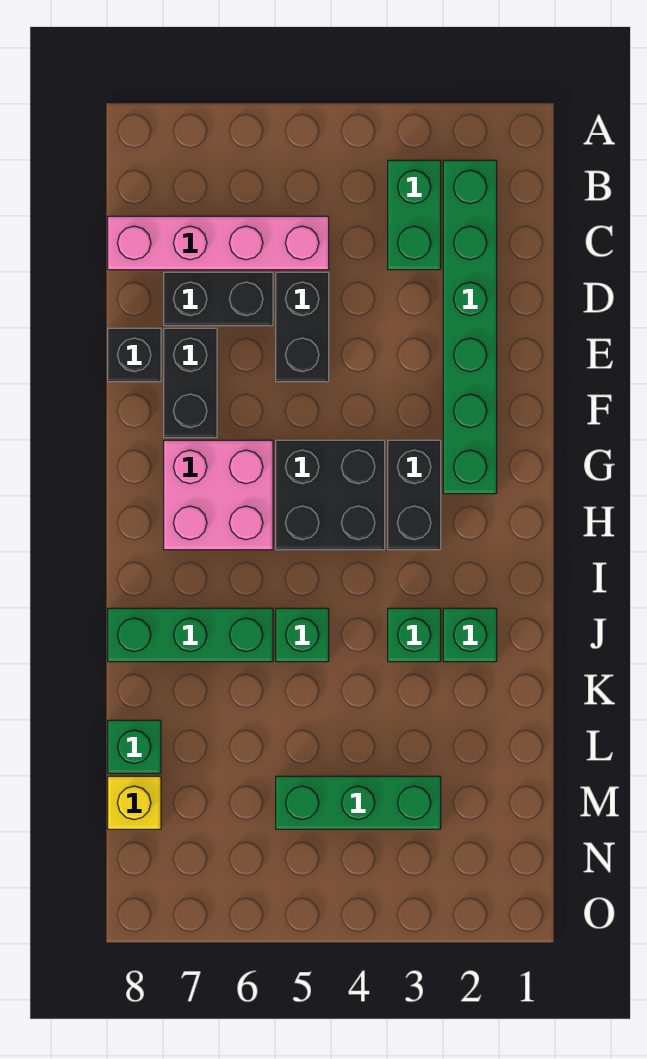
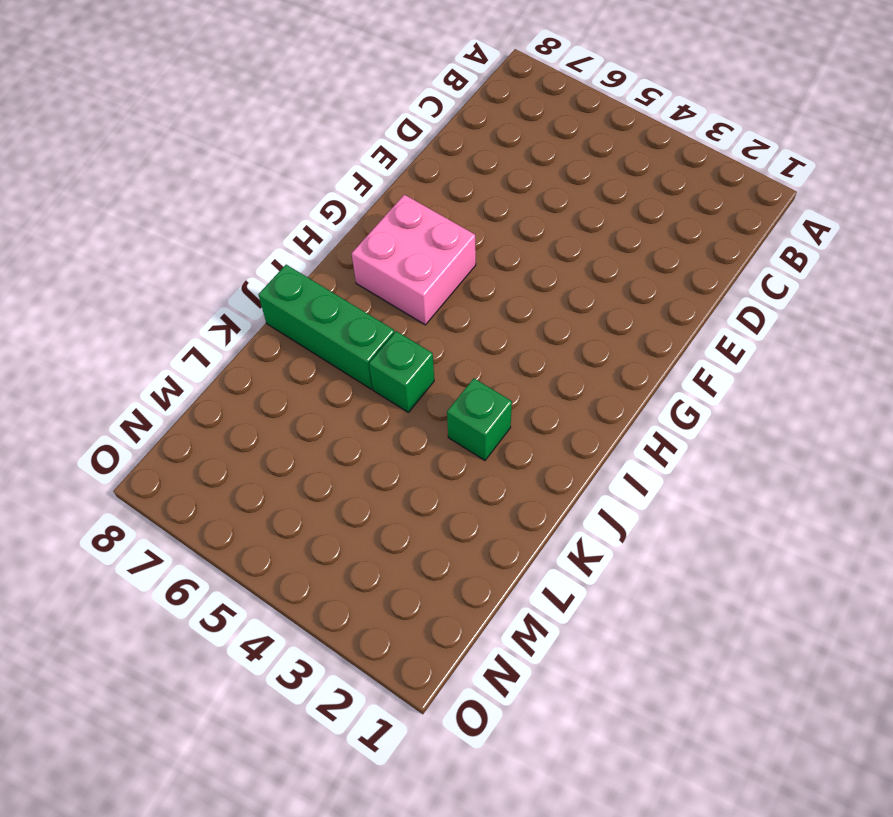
none -> green 1x6 brick [443,160,497,494]
none -> green 1x2 brick [388,160,441,270]
none -> pink 1x4 brick [108,216,329,270]

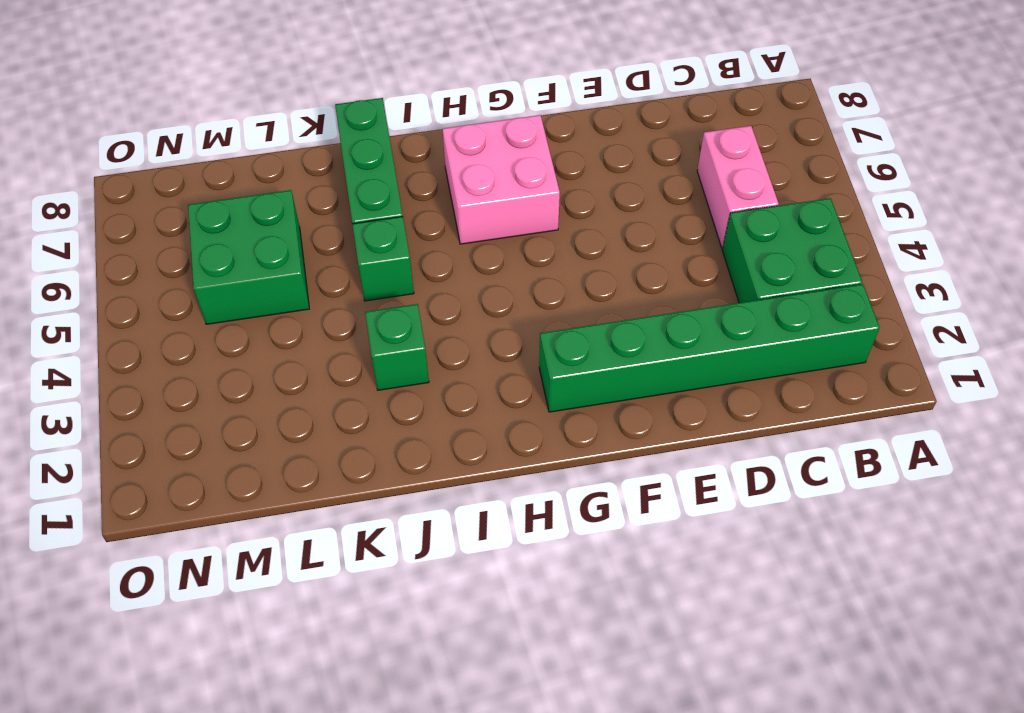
green 2x2 brick [722,198,862,303] -> green 1x2 brick [388,160,441,270]
pink 1x2 brick [697,126,779,248] -> pink 1x4 brick [108,216,329,270]
green 2x2 brick [188,190,309,324] -> green 1x3 brick [276,776,441,829]
none -> black 1x2 brick [276,272,329,382]
none -> black 1x2 brick [164,272,273,326]
none -> black 1x2 brick [164,328,217,438]

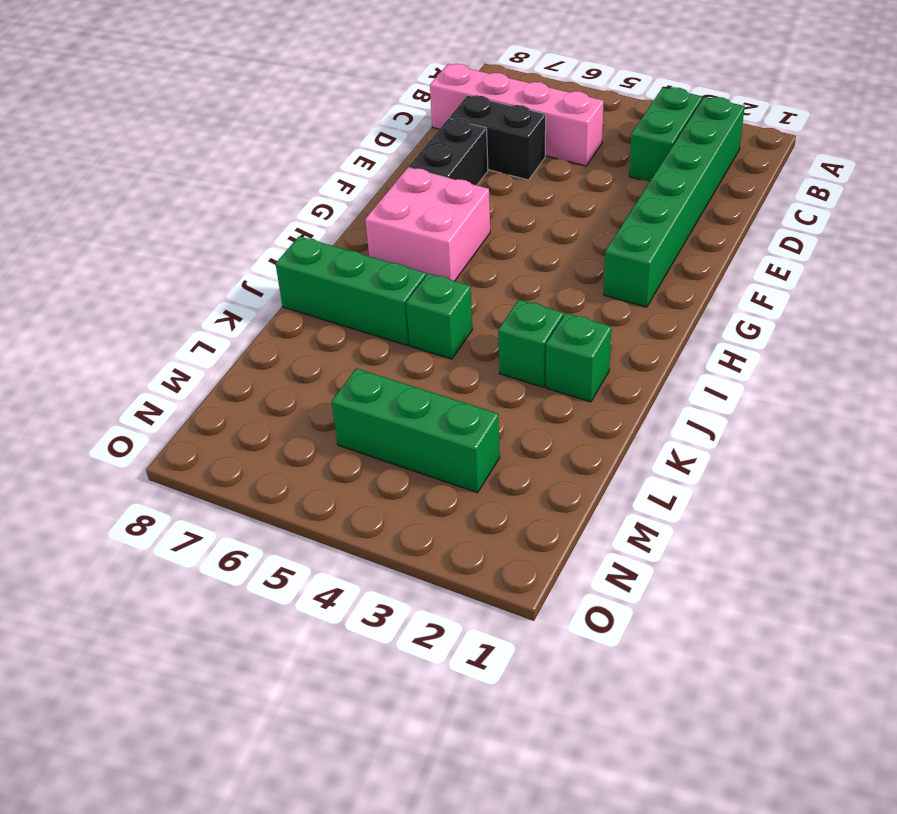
none -> black 1x2 brick [276,272,329,382]
none -> black 1x1 brick [108,328,161,382]
none -> black 1x2 brick [388,440,441,550]

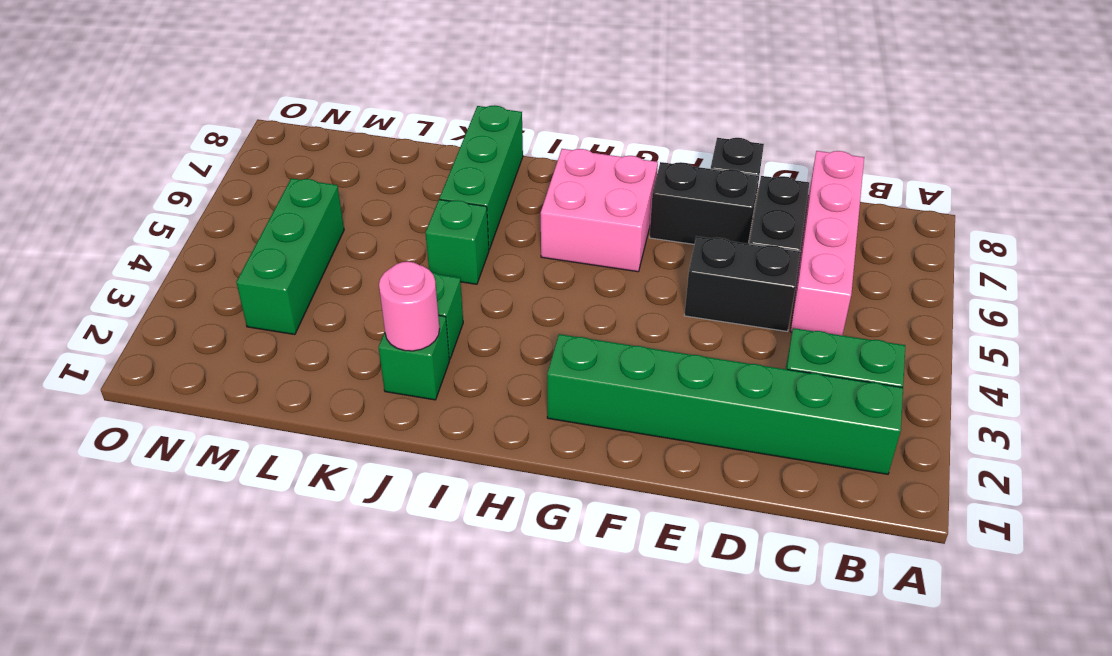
pink 1x1 round brick [379,262,439,351] -> none
none -> black 1x2 brick [388,440,441,550]
none -> black 2x2 brick [276,440,385,550]
none -> green 1x1 brick [108,720,161,773]

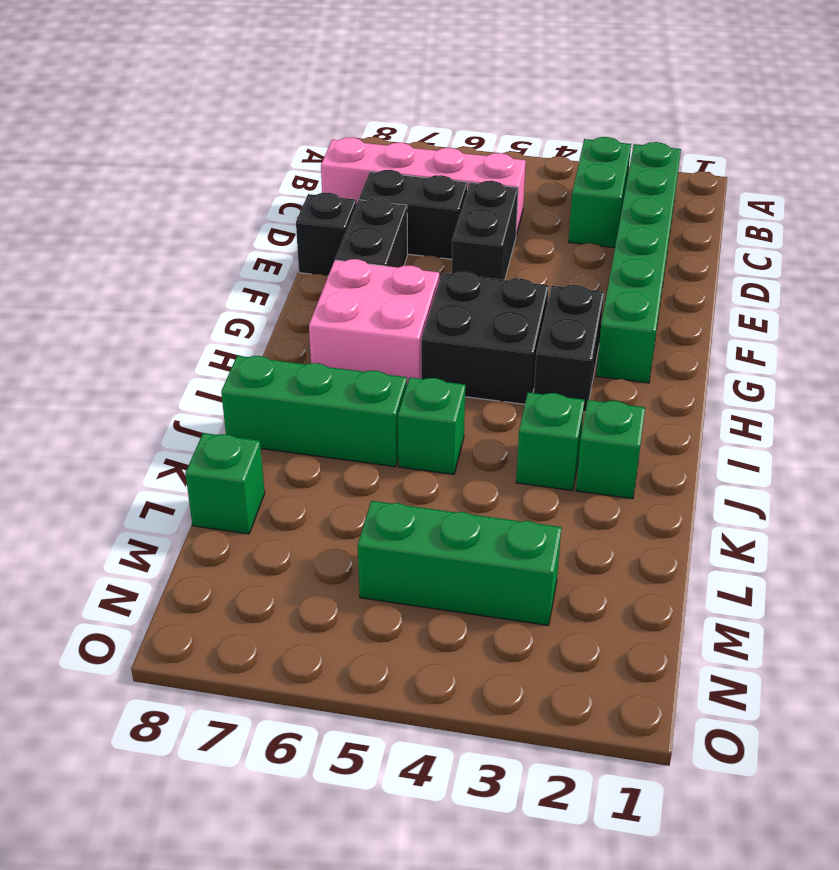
none -> yellow 1x1 brick [108,776,161,829]

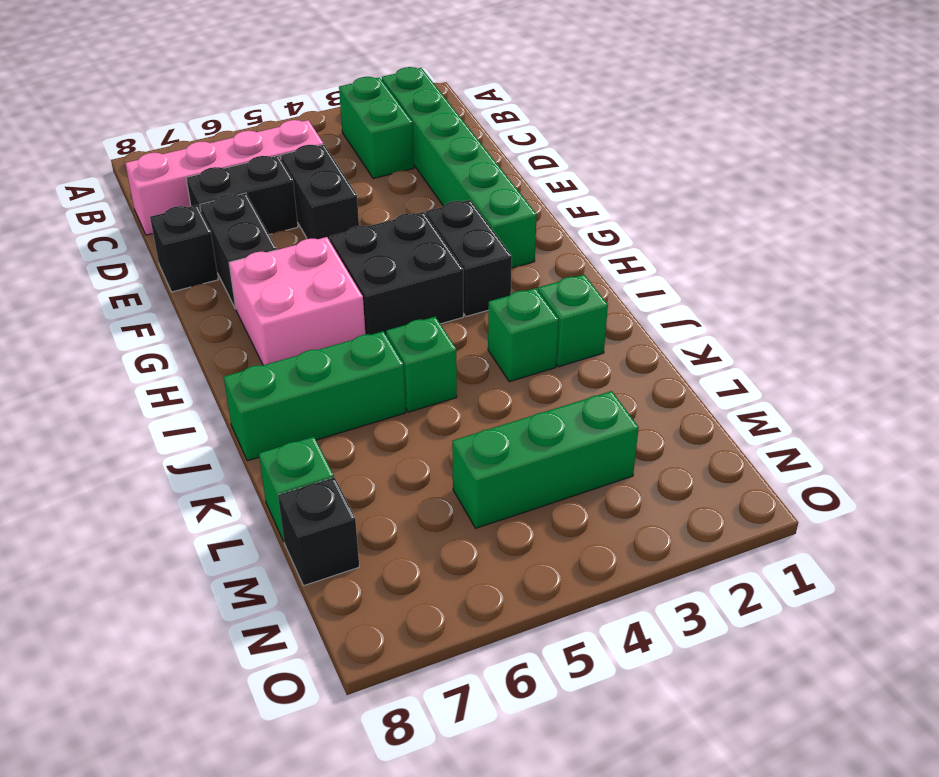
black 1x1 brick [278,477,359,586] -> yellow 1x1 brick [108,776,161,829]

